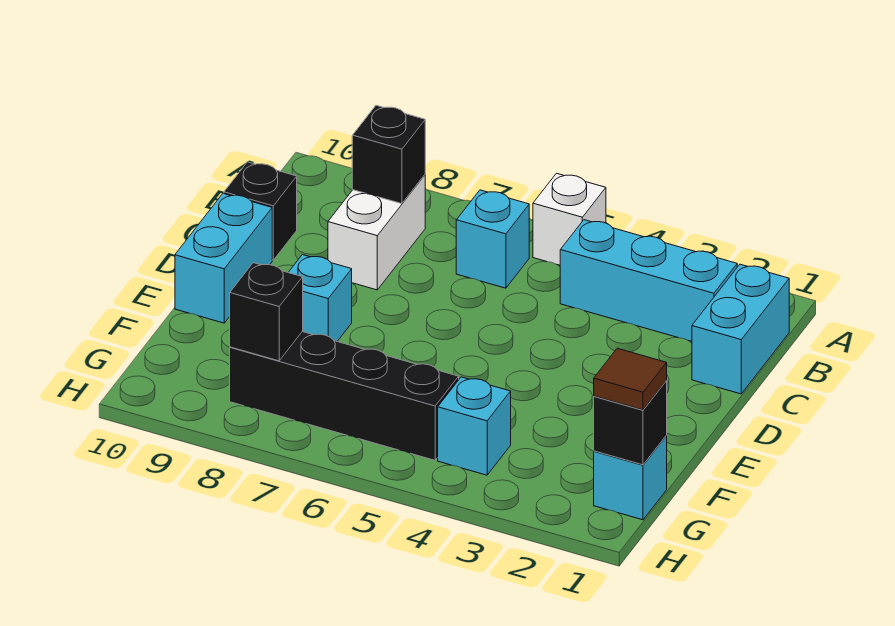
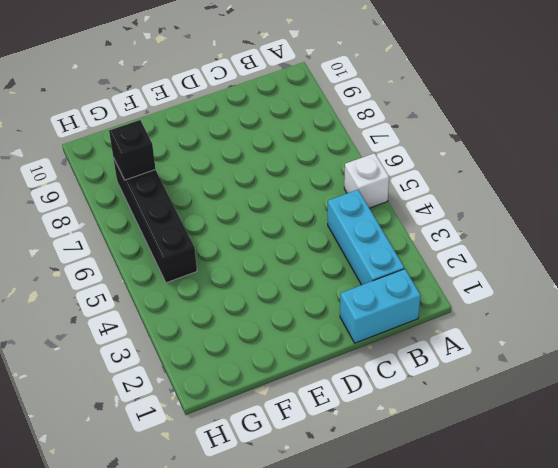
none -> cyan 1x1 brick [456,190,529,288]
none -> white 1x2 brick [328,175,425,290]
none -> black 1x1 brick [224,162,297,260]

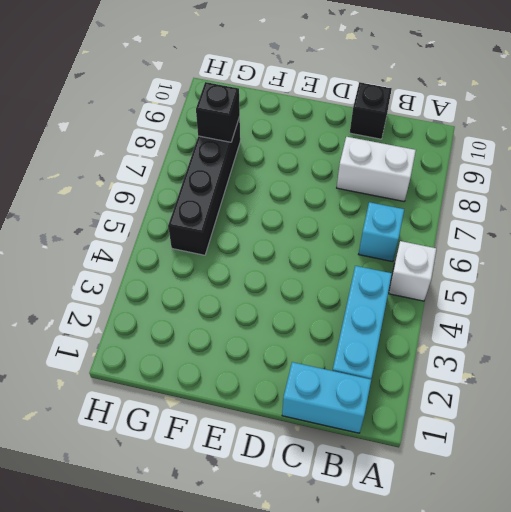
none -> cyan 1x2 brick [175,194,272,323]
none -> cyan 1x1 brick [288,255,352,341]
none -> cyan 1x1 brick [594,436,667,520]

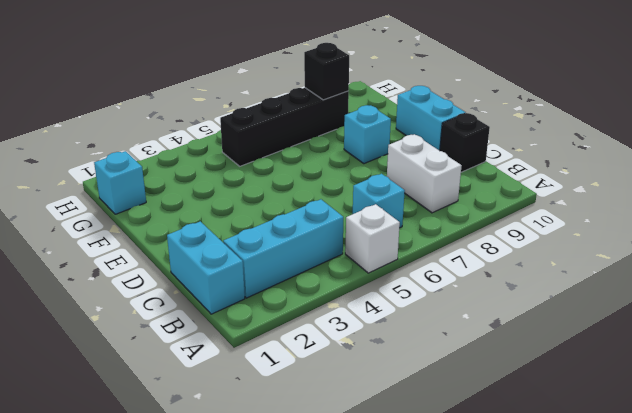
none -> cyan 1x1 brick [438,377,511,475]
none -> black 1x1 brick [352,105,425,204]
none -> black 1x1 brick [594,381,667,465]

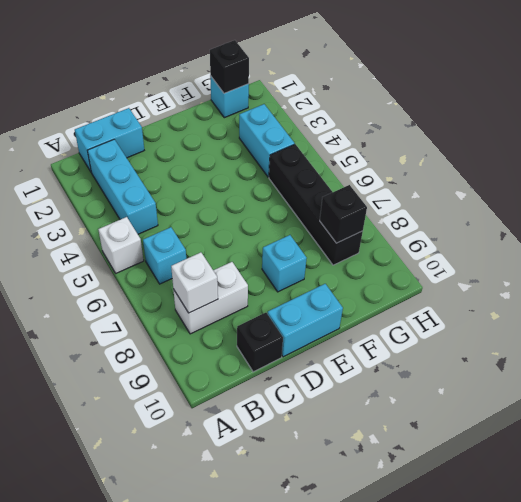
white 1x1 brick [171,252,218,313] -> black 1x1 brick [352,105,425,204]
cyan 1x2 brick [239,104,295,177] -> cyan 1x1 brick [438,377,511,475]
none -> brown 1x1 tile [594,348,667,410]

